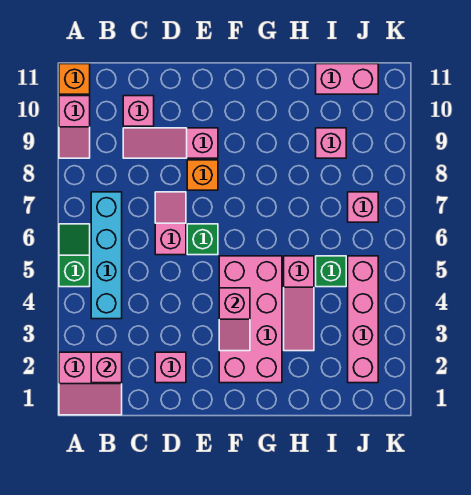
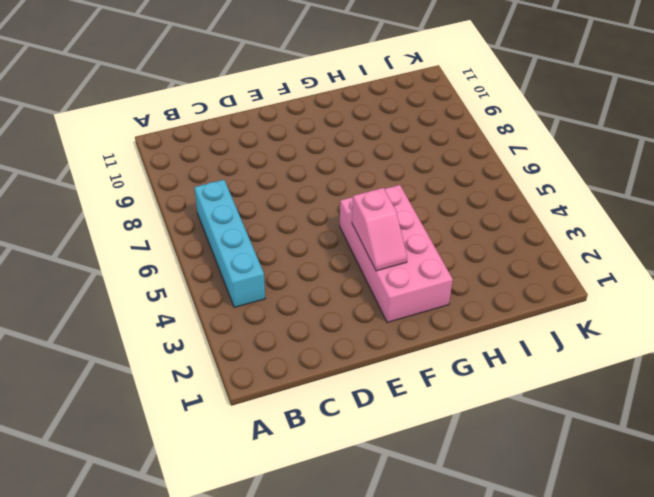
none -> pink 2x2 slope [59,352,122,415]
none -> green 1x2 slope [59,224,90,287]
none -> pink 1x2 slope [59,96,90,158]

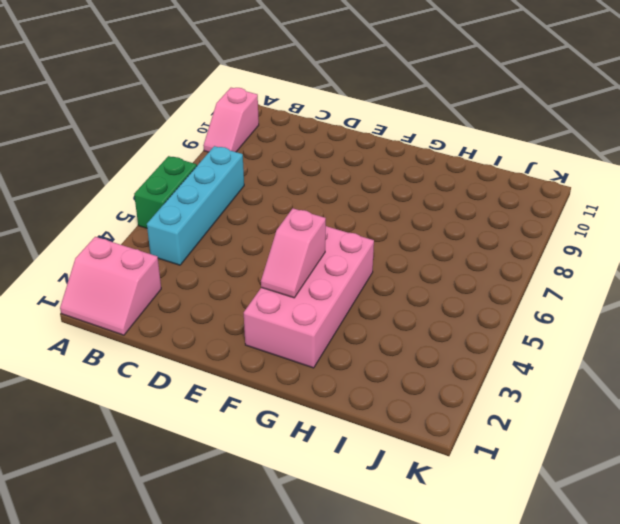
green 1x2 brick [134,156,197,228] -> green 1x2 slope [59,224,90,287]
none -> orange 1x1 brick [59,64,90,94]
none -> pink 1x3 slope [123,128,218,158]
none -> pink 1x1 brick [123,96,154,126]

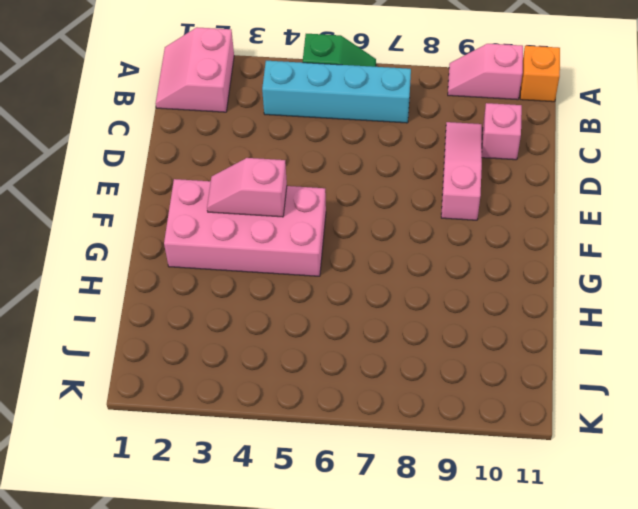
none -> pink 1x1 brick [155,352,186,383]
none -> pink 1x2 slope [155,192,186,255]
none -> green 1x1 brick [187,224,218,255]

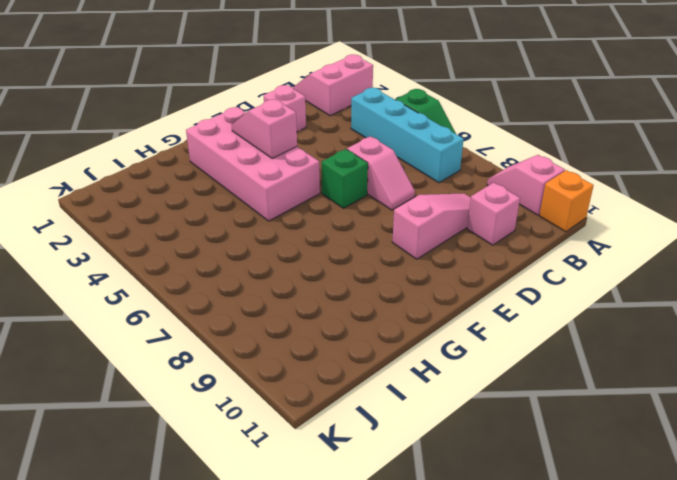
none -> orange 1x1 brick [187,160,218,190]
none -> pink 1x3 slope [284,256,314,351]
none -> green 1x1 brick [316,256,346,287]

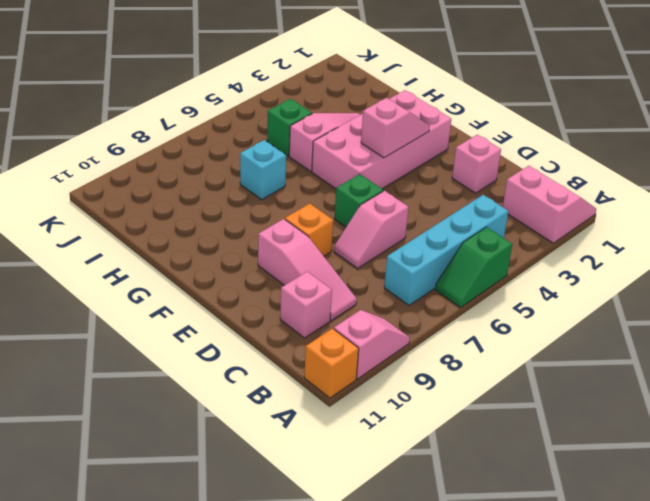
cyan 1x1 brick [240,140,286,199] -> none
none -> pink 1x1 brick [316,128,346,158]
none -> pink 1x2 brick [316,64,378,94]
none -> pink 1x4 brick [348,256,378,383]

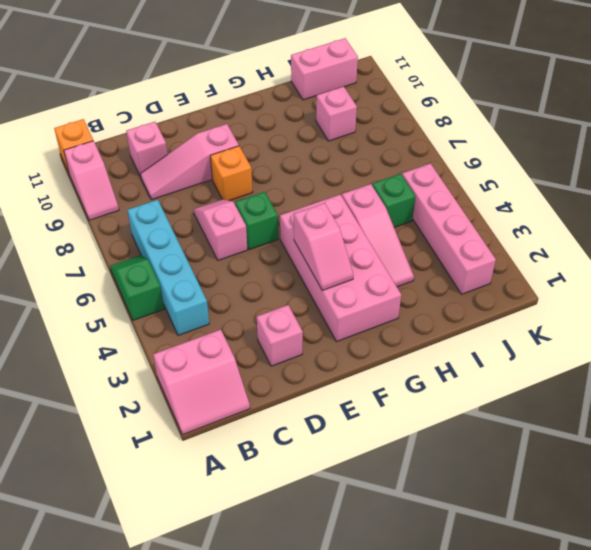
none -> pink 1x1 brick [348,192,378,222]
none -> pink 1x1 brick [91,352,122,383]

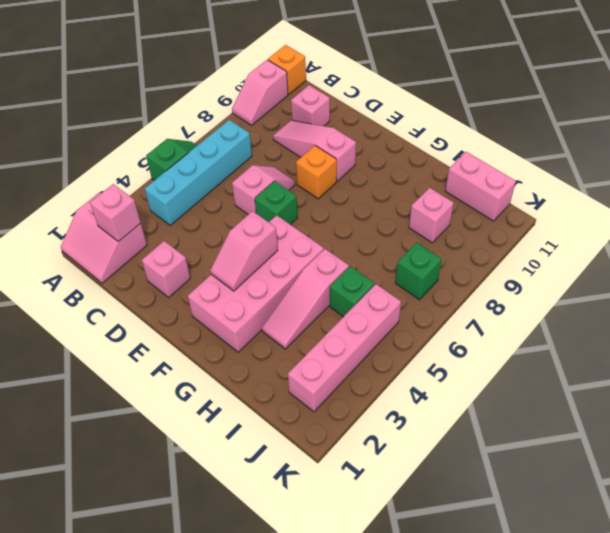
green 1x1 brick [395,243,442,300] -> pink 1x1 brick [348,192,378,222]

